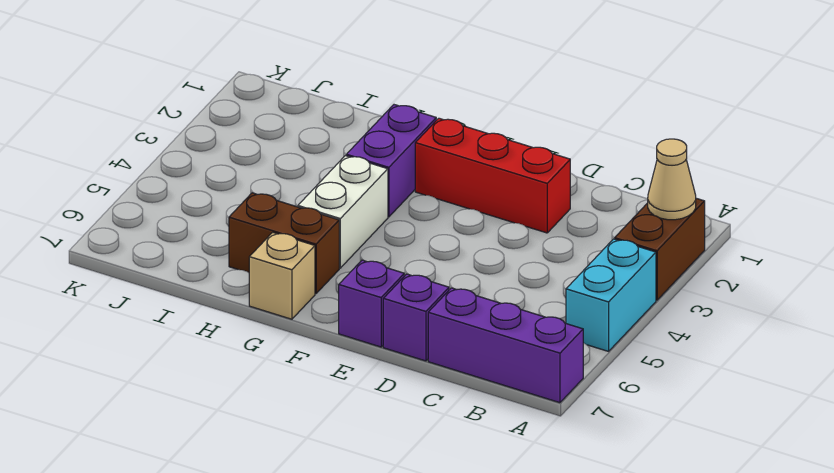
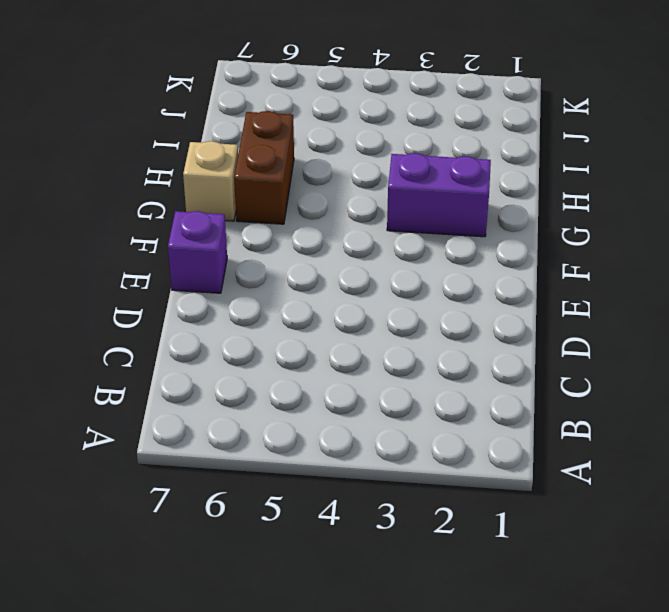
none -> brown 1x2 brick [615,198,705,300]
none -> cyan 1x2 brick [566,239,656,351]

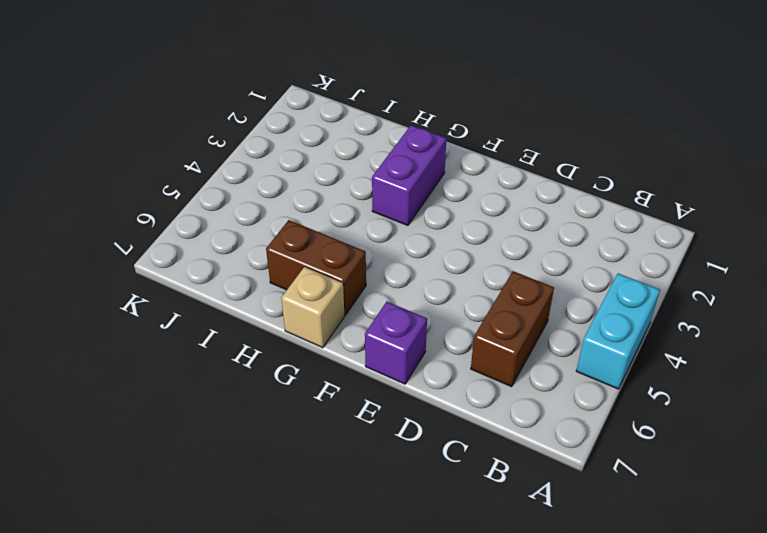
brown 1x2 brick [471,271,554,387] -> brown 1x2 brick moved to [615,198,705,300]
none -> purple 1x3 brick [428,288,583,403]
none -> red 1x3 brick [415,118,570,233]

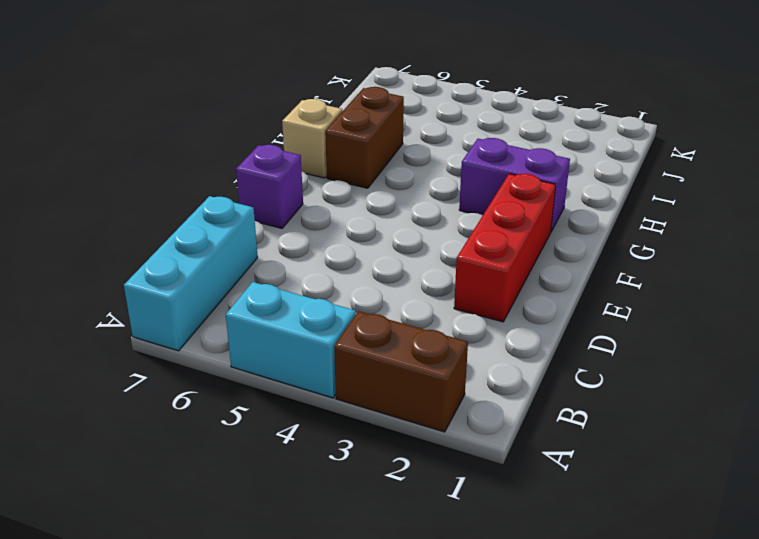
cyan 1x3 brick [124,196,258,351] -> purple 1x3 brick [428,288,583,403]
none -> purple 1x1 brick [383,274,449,361]
none -> white 1x2 brick [298,156,388,268]

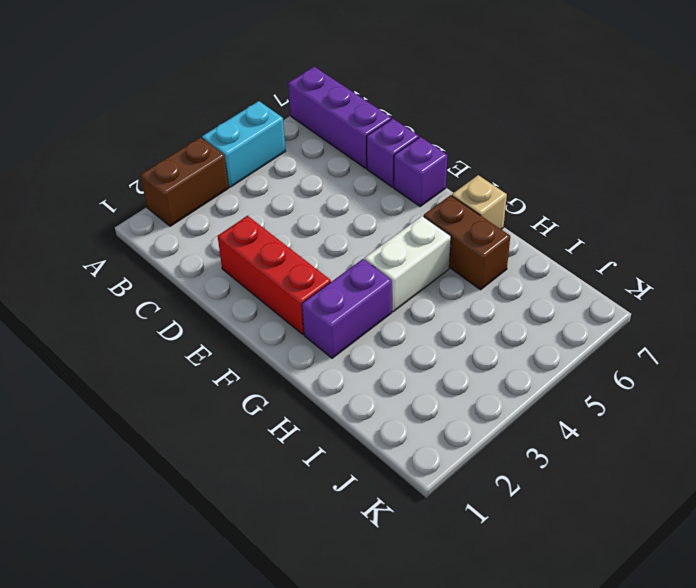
none -> tan 1x1 cone [648,139,696,220]

